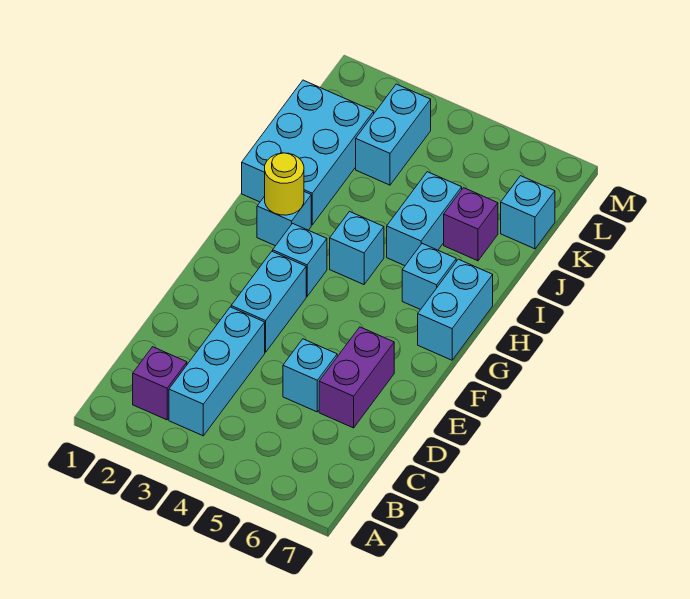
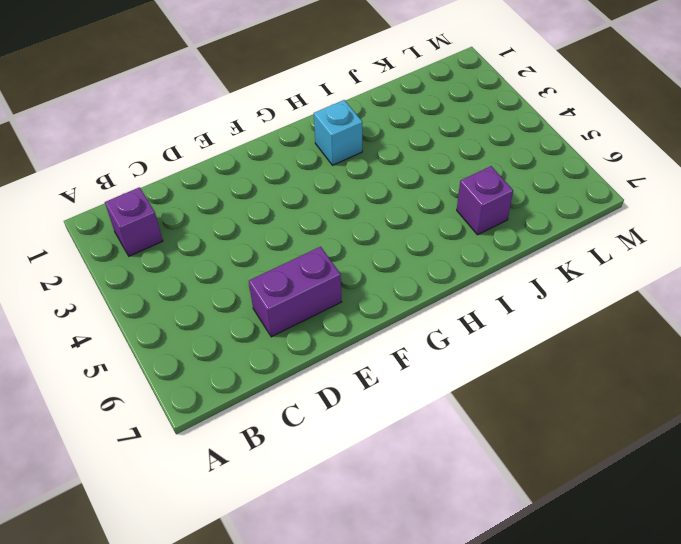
none -> cyan 1x3 brick [169,307,265,436]
none -> cyan 1x1 brick [283,339,337,412]
none -> cyan 1x2 brick [231,251,306,352]

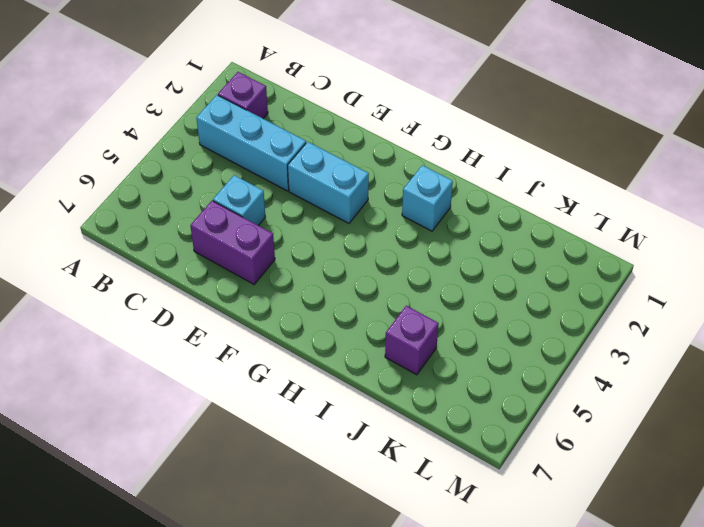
none -> cyan 1x1 brick [273,223,327,296]
none -> cyan 1x2 brick [418,259,493,360]
none -> cyan 1x1 brick [330,212,384,285]

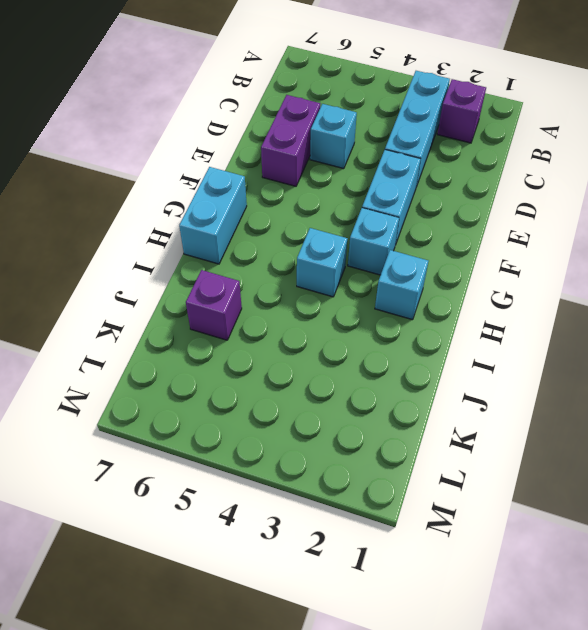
none -> cyan 1x1 brick [402,244,456,310]
none -> cyan 2x3 brick [242,80,374,225]
none -> cyan 1x2 brick [387,172,462,266]

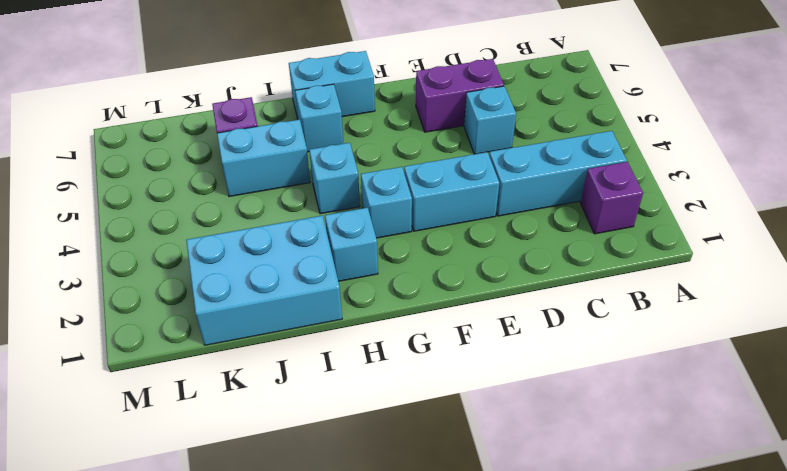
none -> cyan 1x2 brick [356,84,431,185]
none -> cyan 1x1 brick [501,176,555,249]
none -> yellow 1x1 round brick [265,153,304,215]

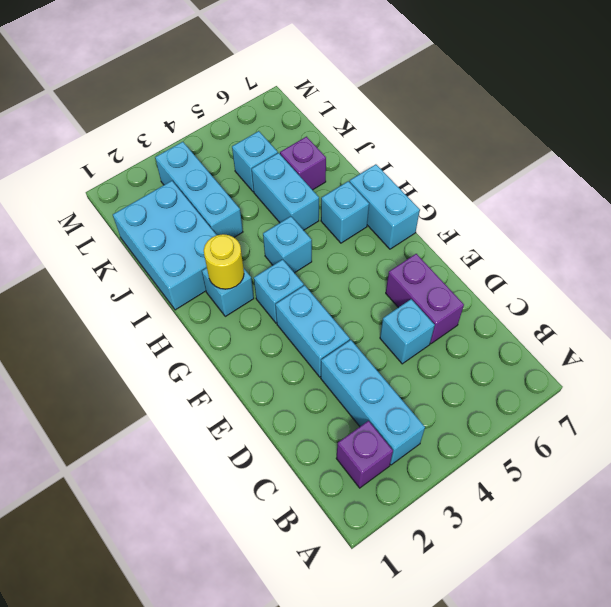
cyan 1x3 brick [155,142,243,237] -> cyan 1x2 brick [356,84,431,185]
cyan 1x1 brick [232,131,278,192] -> cyan 1x1 brick moved to [501,176,555,249]

